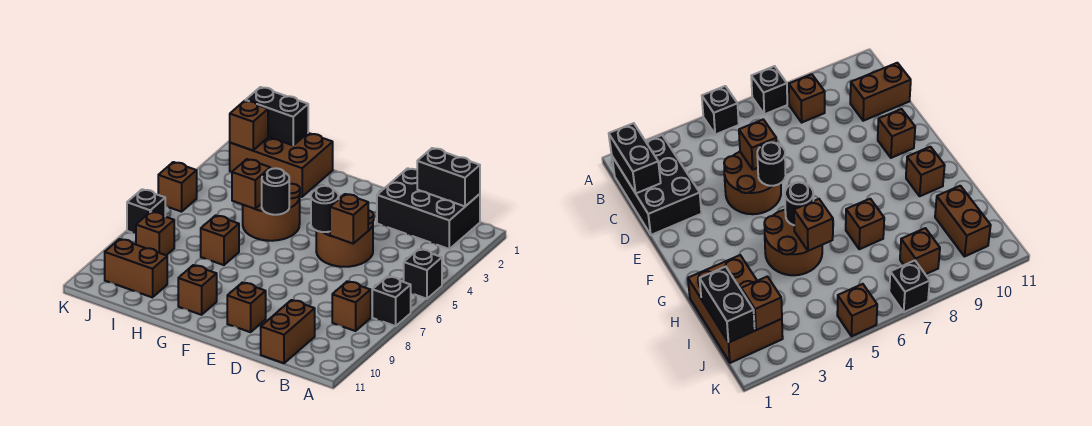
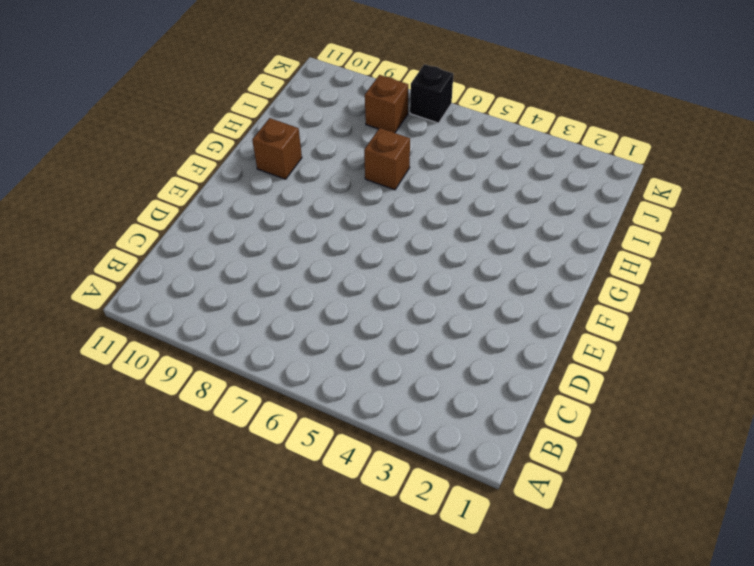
none -> black 1x1 brick [404,249,442,299]
none -> black 1x1 brick [372,276,411,326]
none -> black 2x3 brick [377,168,480,249]

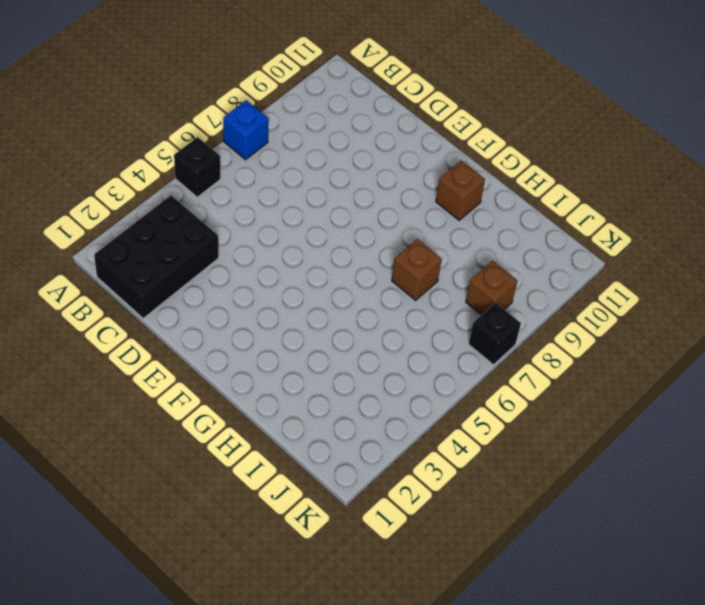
blue 1x1 brick [223,100,269,160] -> black 1x1 brick [372,276,411,326]
black 2x3 brick [94,195,219,318] -> black 2x3 brick turned to [377,168,480,249]
none -> brown 1x1 brick [332,281,371,331]
none -> brown 1x2 brick [261,300,315,363]
none -> brown 2x2 round brick [316,210,374,267]

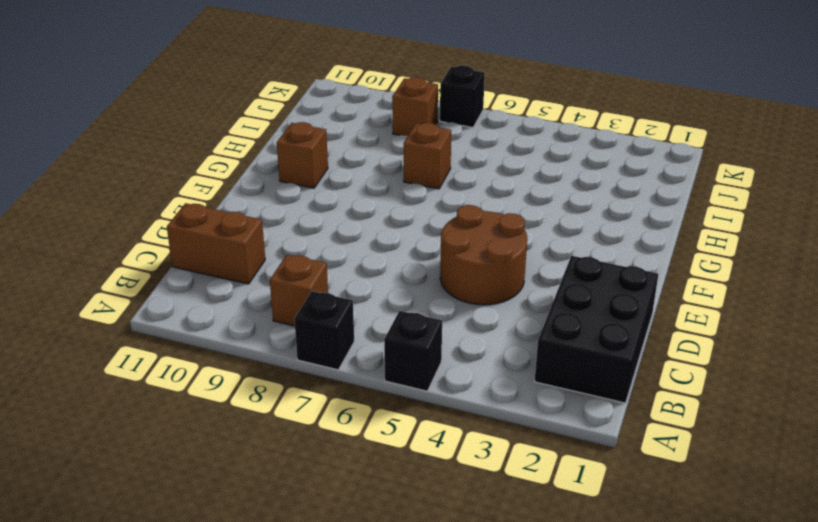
none -> brown 1x1 brick [227,282,266,332]
none -> brown 2x2 round brick [243,184,300,241]
none -> brown 2x3 brick [230,133,333,197]

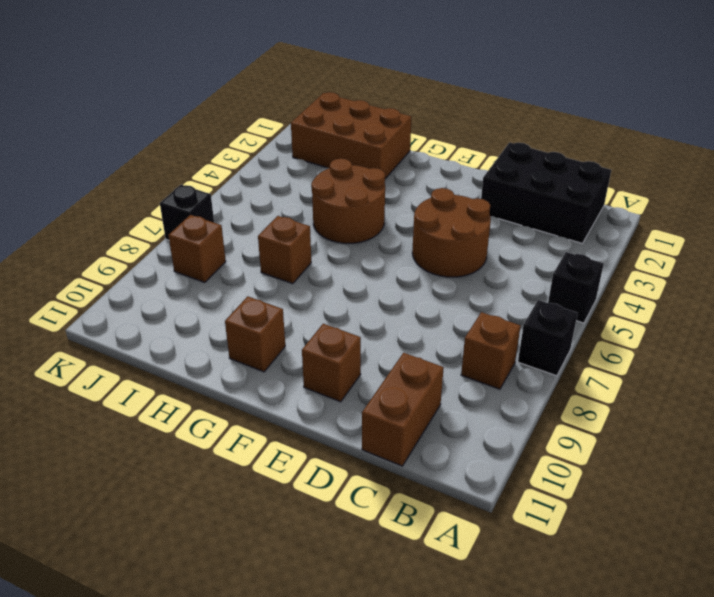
none -> brown 1x2 brick [105,239,167,297]
none -> brown 1x1 brick [158,162,197,212]
none -> black 1x2 brick [417,148,480,206]

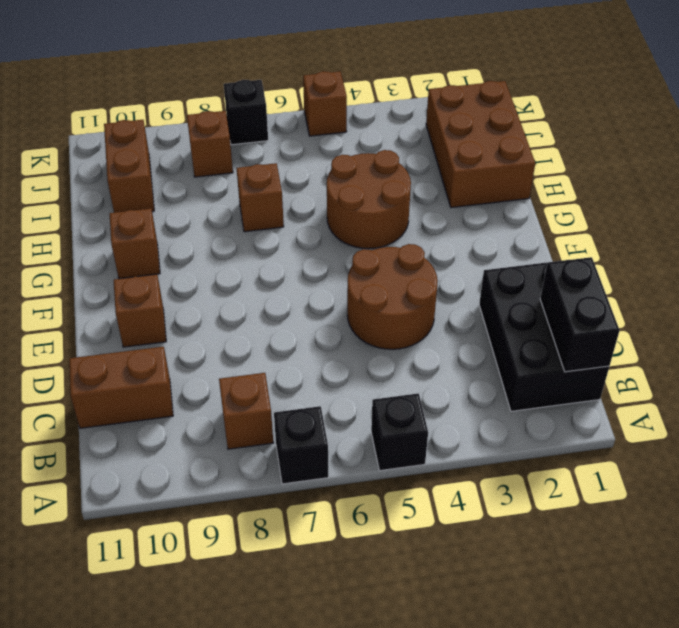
none -> brown 1x1 brick [330,194,368,243]
none -> black 1x1 round brick [311,186,339,232]
none -> black 1x1 round brick [262,168,289,215]

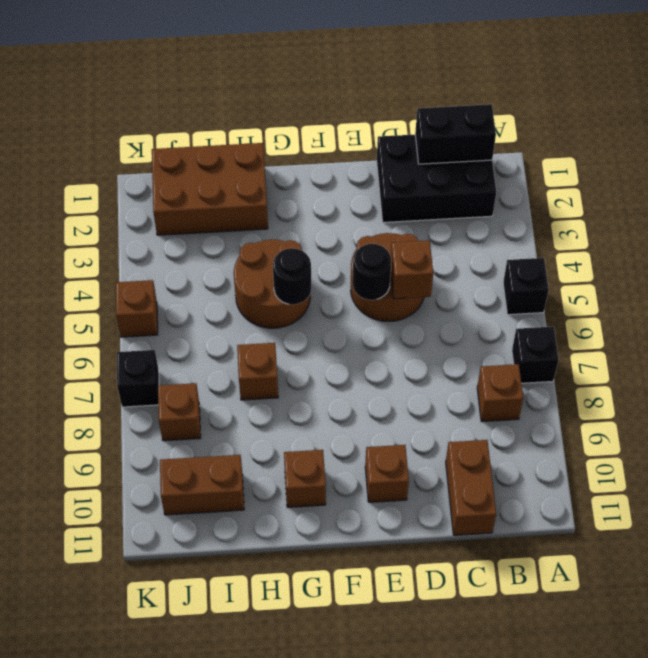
none -> brown 1x1 brick [232,159,270,209]
none -> black 1x2 brick [245,87,308,145]
none -> brown 1x1 brick [230,101,268,150]

